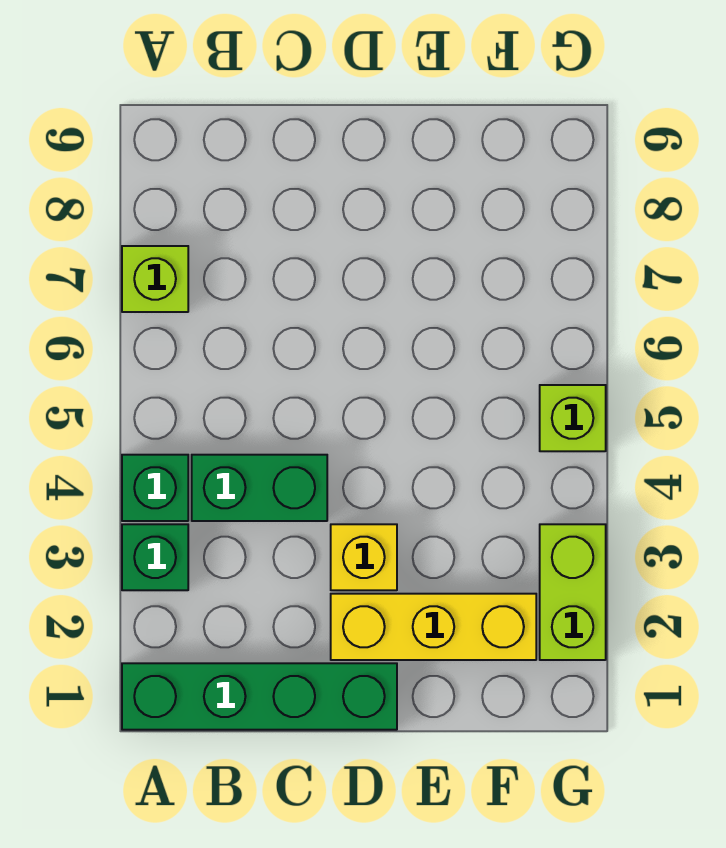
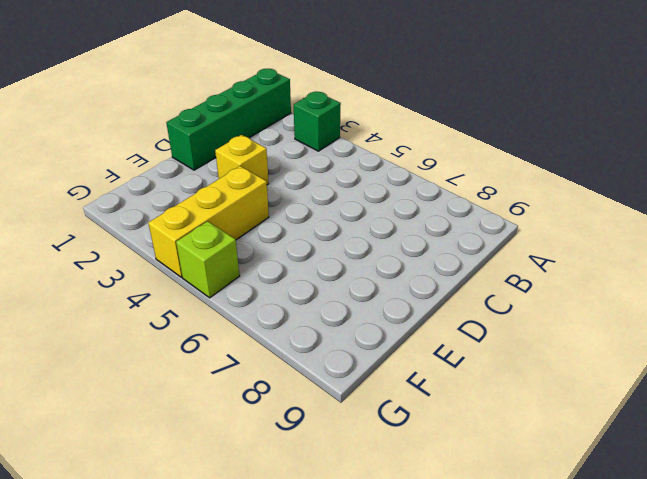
yellow 1x3 brick [148,166,269,277] -> yellow 1x3 brick moved to [331,594,536,660]
none -> green 1x1 brick [122,455,188,521]
none -> lime 1x1 brick [122,246,188,312]

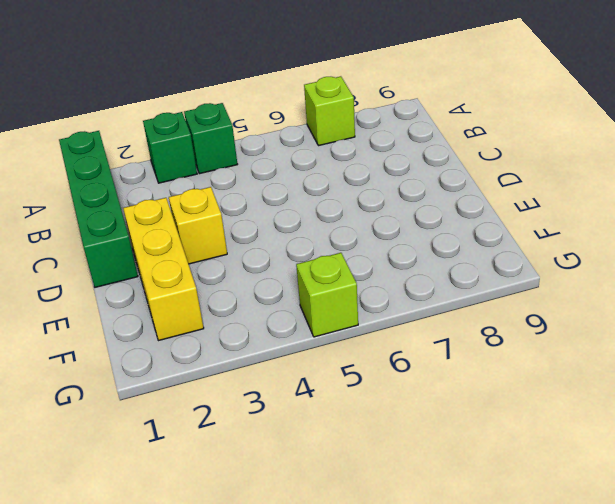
none -> green 1x2 brick [192,455,327,521]
none -> lime 1x2 brick [540,524,606,660]

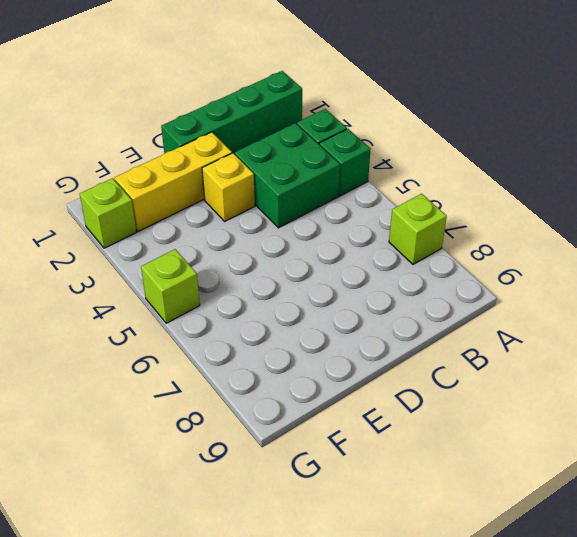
green 2x2 brick [235,123,340,228] -> green 1x2 brick [192,455,327,521]
lime 1x1 brick [80,178,136,248] -> lime 1x2 brick [540,524,606,660]

